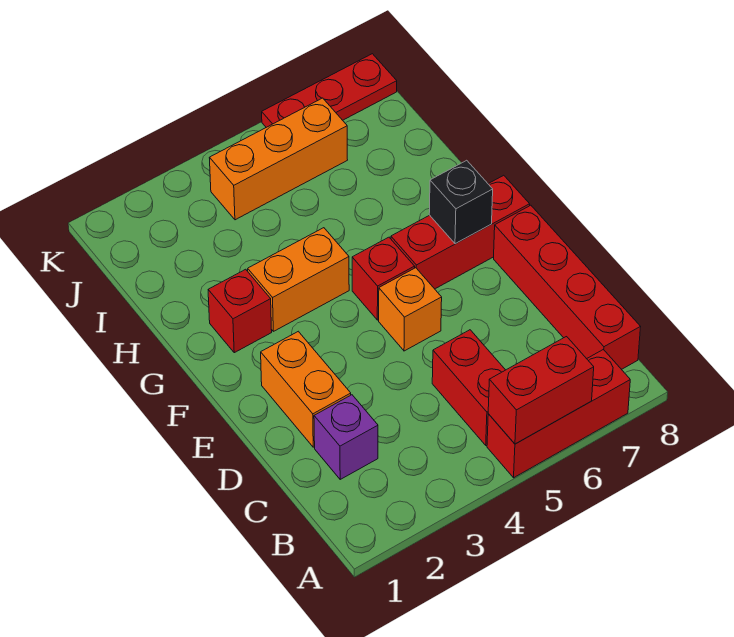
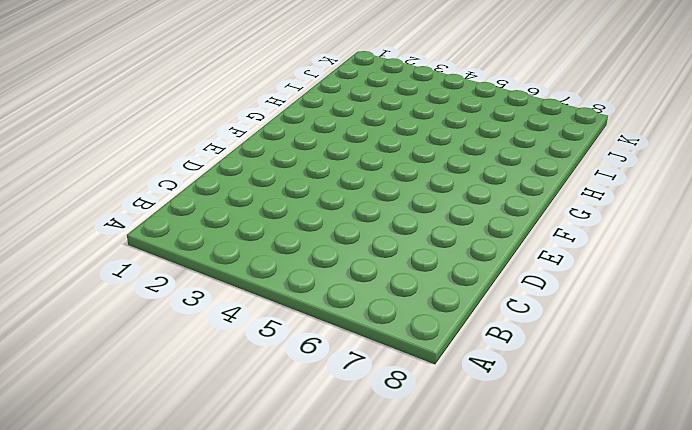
none -> red 1x3 brick [487,349,630,478]
none -> red 1x2 brick [432,330,505,445]
none -> red 1x4 brick [494,205,640,369]

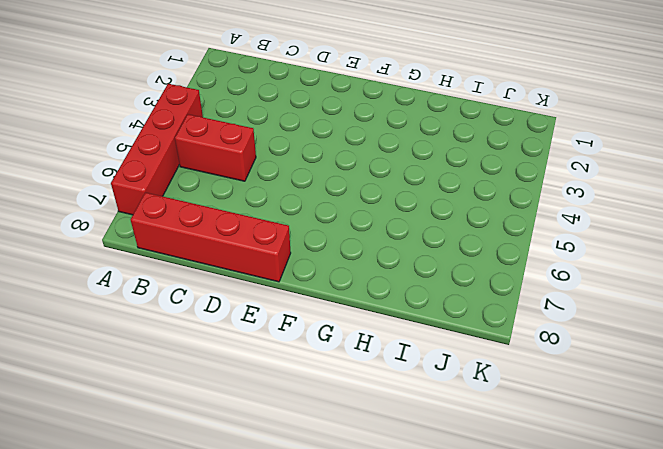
red 1x4 brick [111,84,203,215] -> red 1x3 brick [487,349,630,478]
none -> purple 1x1 brick [314,395,378,479]
none -> orange 1x2 brick [261,331,351,447]
none -> orange 1x1 brick [379,268,442,351]

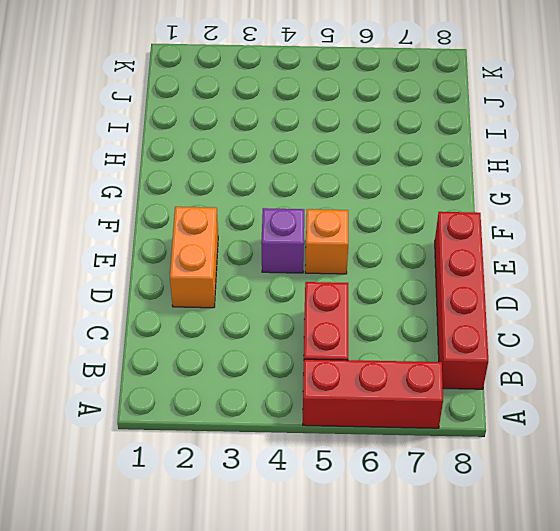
purple 1x1 brick [261,208,304,273] -> purple 1x1 brick moved to [314,395,378,479]
none -> red 1x1 brick [352,237,415,320]
none -> red 1x3 brick [391,175,530,289]
none -> red 1x1 brick [208,269,272,353]

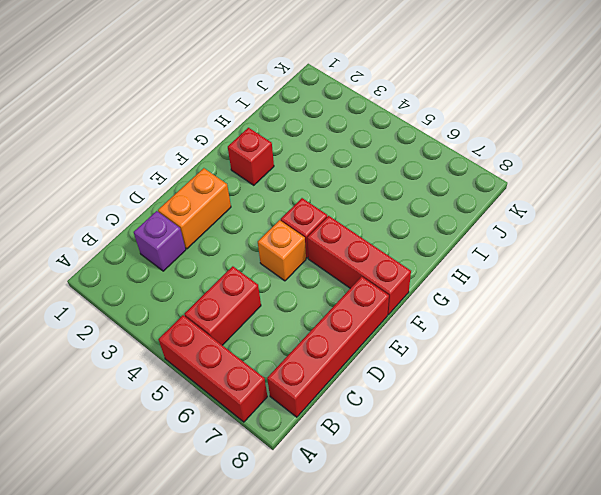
none -> orange 1x2 brick [248,228,349,331]
none -> orange 1x3 brick [210,98,347,220]
none -> red 1x3 plate [262,54,397,127]

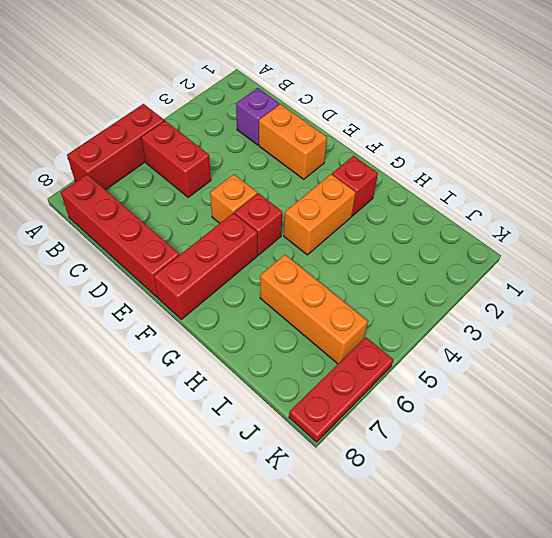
orange 1x3 brick [260,255,368,364] -> orange 1x3 brick turned to [210,98,347,220]
none -> red 1x2 brick [488,337,594,444]
none -> black 1x1 brick [429,160,493,244]

